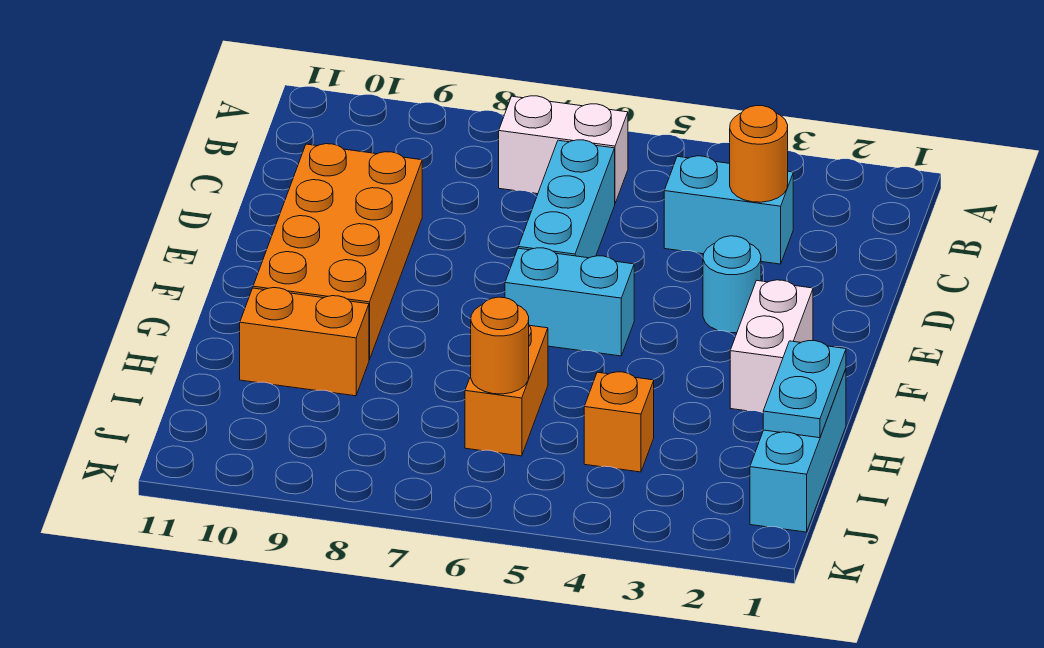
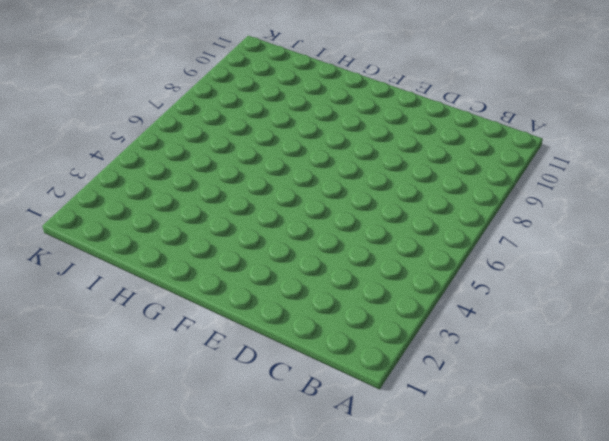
none -> white 1x2 brick [499,96,628,203]
none -> cyan 1x2 brick [664,156,793,264]
none -> cyan 1x3 brick [518,140,615,258]

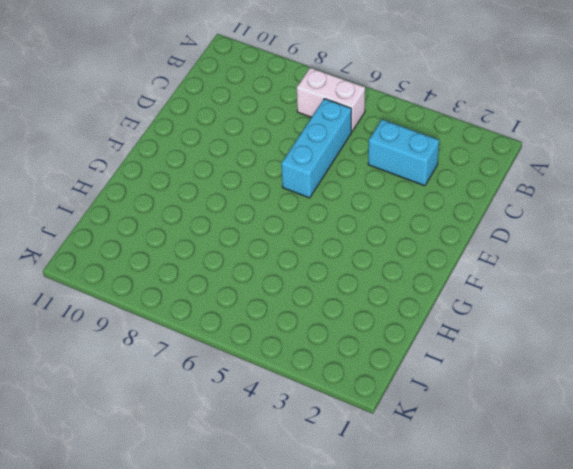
none -> orange 2x4 brick [253,144,422,360]
none -> cyan 1x1 round brick [703,236,761,333]
none -> white 1x2 brick [730,280,813,413]

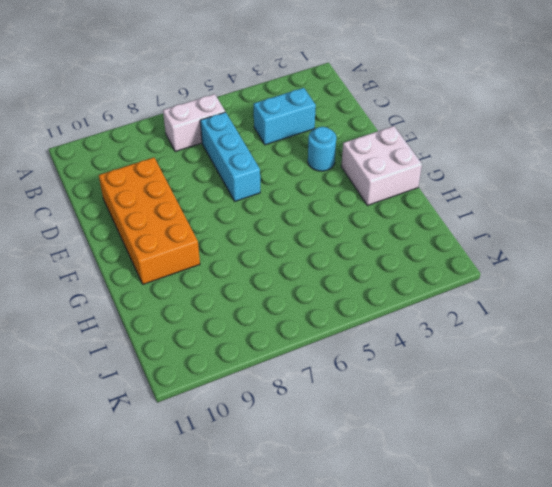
white 2x2 brick [341,126,422,205] -> white 1x2 brick [730,280,813,413]
none -> cyan 1x2 brick [505,248,634,356]
none -> cyan 1x3 brick [750,369,846,532]
none -> orange 1x2 brick [465,325,548,456]

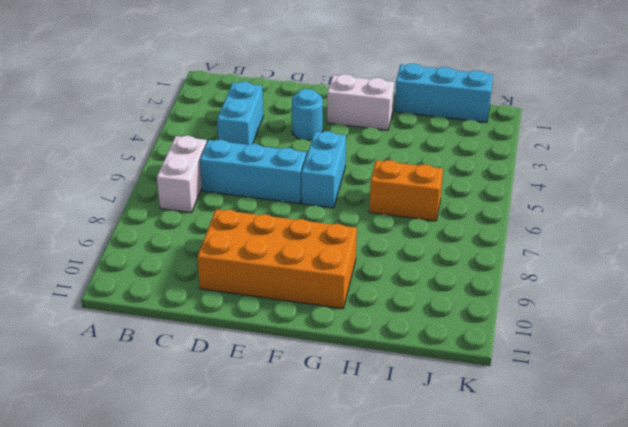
none -> orange 1x2 brick [240,288,369,396]
none -> orange 1x1 brick [584,372,654,472]
none -> orange 1x1 round brick [730,106,788,202]

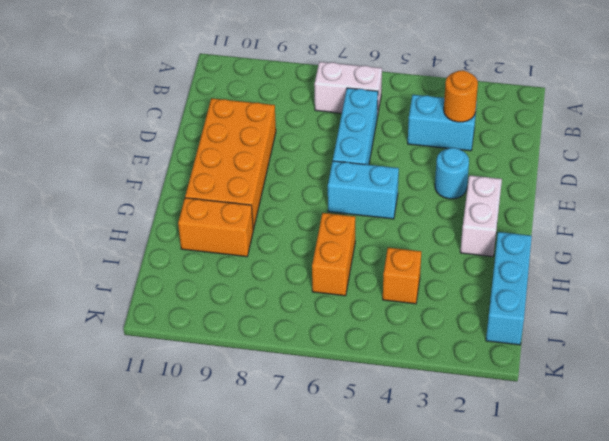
none -> cyan 1x2 plate [763,341,846,438]
none -> orange 1x1 round brick [471,297,529,394]

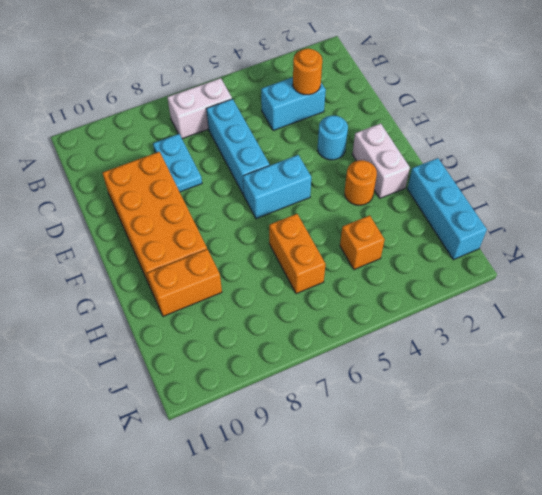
cyan 1x2 plate [153,134,202,192] -> cyan 1x2 plate moved to [763,341,846,438]
orange 1x1 round brick [345,160,377,205] -> orange 1x1 round brick moved to [471,297,529,394]

